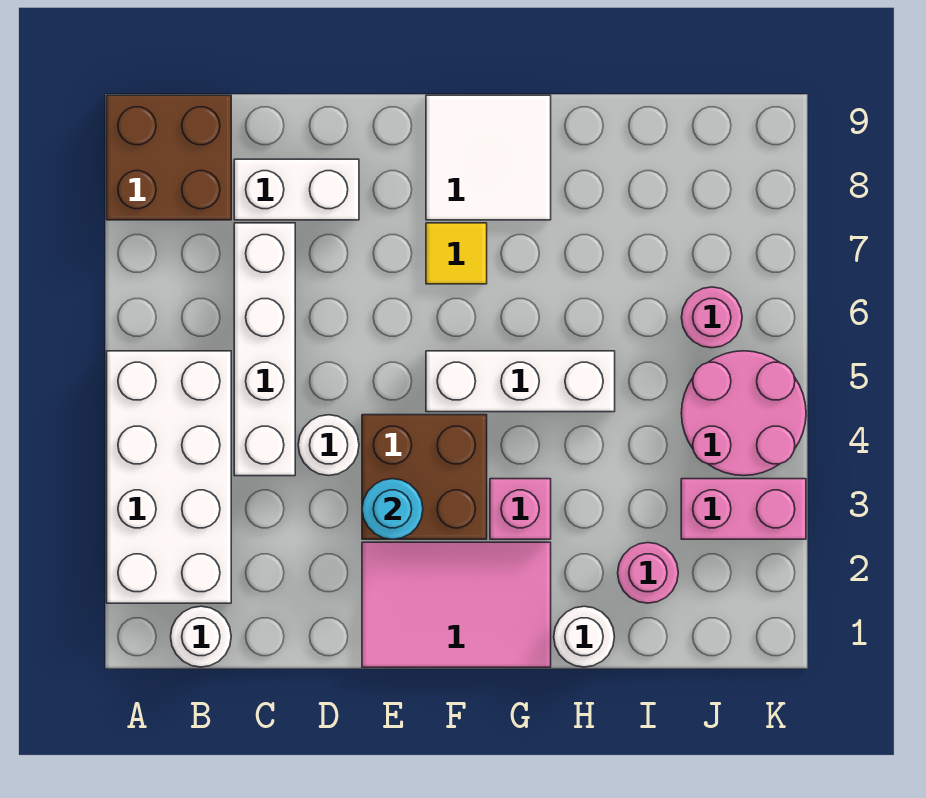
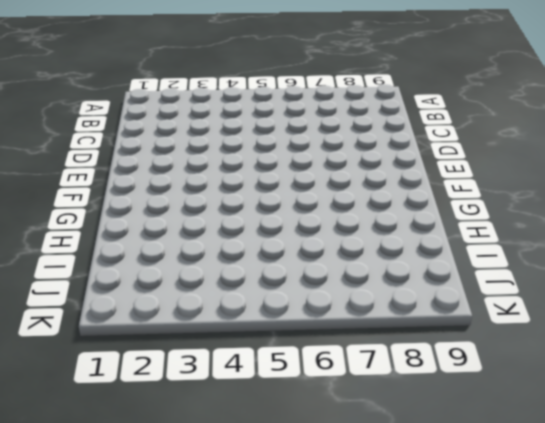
none -> white 2x4 brick [107,351,231,603]
none -> brown 2x2 brick [107,95,231,220]
none -> white 1x1 round brick [171,606,231,667]

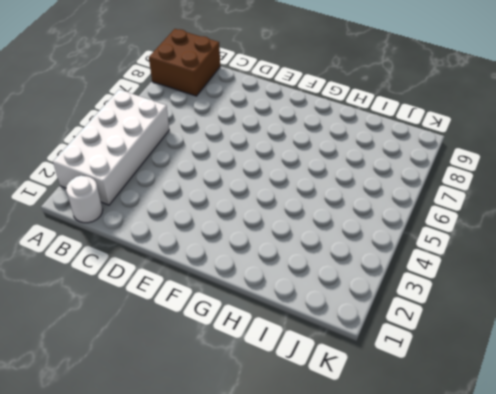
none -> white 1x4 brick [234,223,295,476]
none -> white 1x2 brick [234,159,359,220]
none -> white 1x1 round brick [298,415,359,476]

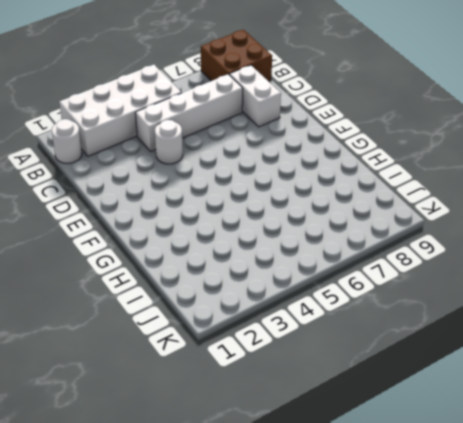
none -> pink 2x3 tile [362,542,551,667]
none -> brown 2x2 brick [362,415,487,539]
none -> white 1x3 brick [426,351,615,412]

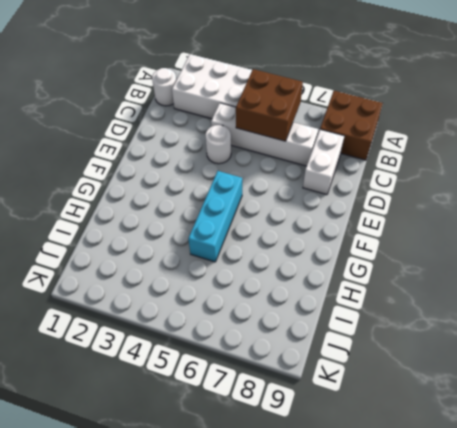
brown 2x2 brick [236,69,303,141] -> brown 2x2 brick moved to [362,415,487,539]
cyan 1x3 brick [188,171,242,262] -> white 1x3 brick [426,351,615,412]
none -> pink 2x3 tile [362,542,551,667]
none -> yellow 1x1 tile [426,223,487,284]
none -> white 2x2 tile [426,95,551,220]

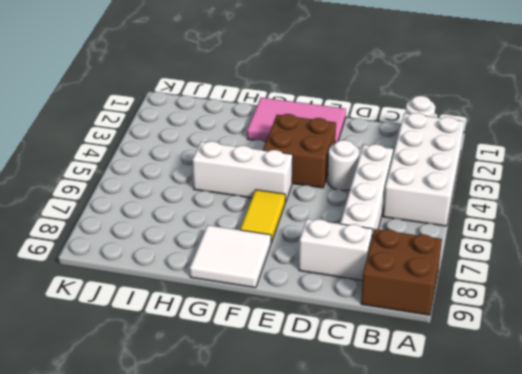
yellow 1x2 tile [240,190,285,243] -> yellow 1x1 tile [426,223,487,284]
none -> pink 1x1 brick [490,479,551,539]
none -> white 1x1 round brick [554,606,614,667]
none -> pink 1x1 round brick [618,543,678,603]

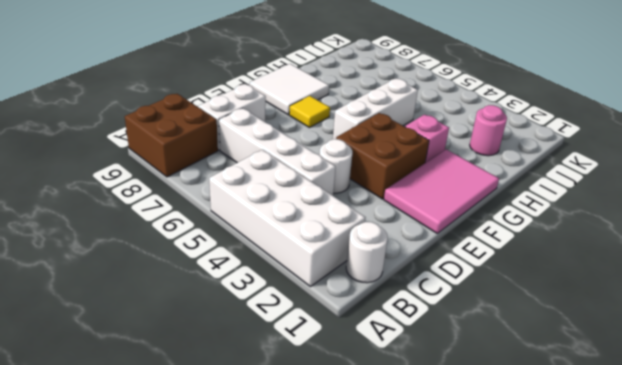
none -> white 1x1 round brick [554,606,614,667]
none -> pink 1x2 brick [681,479,806,539]
none -> pink 2x2 round brick [681,351,806,476]

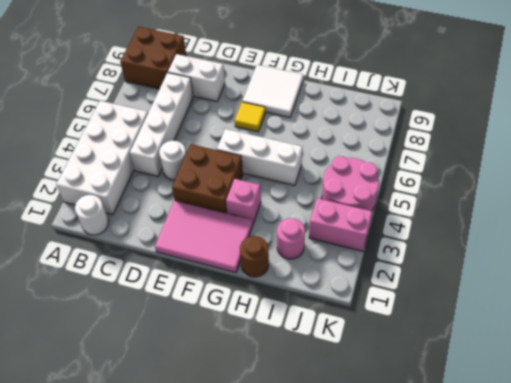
brown 1x1 round brick [240,236,269,277] -> white 1x1 round brick [554,606,614,667]
none -> pink 1x1 round brick [681,287,742,348]
none -> cyan 1x1 round brick [362,479,423,539]

